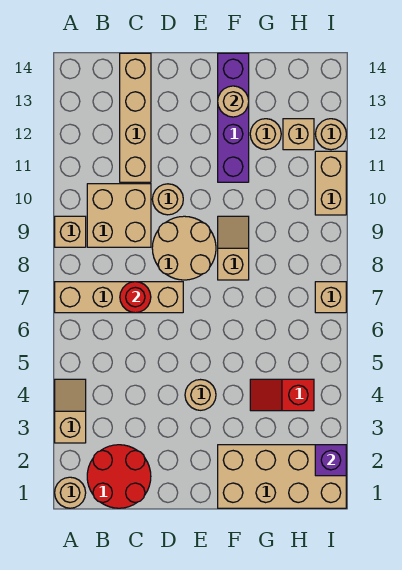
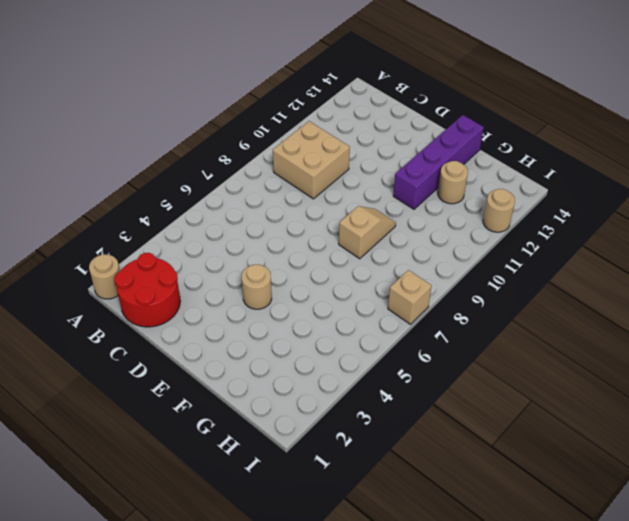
none -> tan 1x2 slope [55,379,86,443]
none -> tan 1x4 brick [55,282,183,313]
none -> tan 1x1 brick [55,216,86,247]

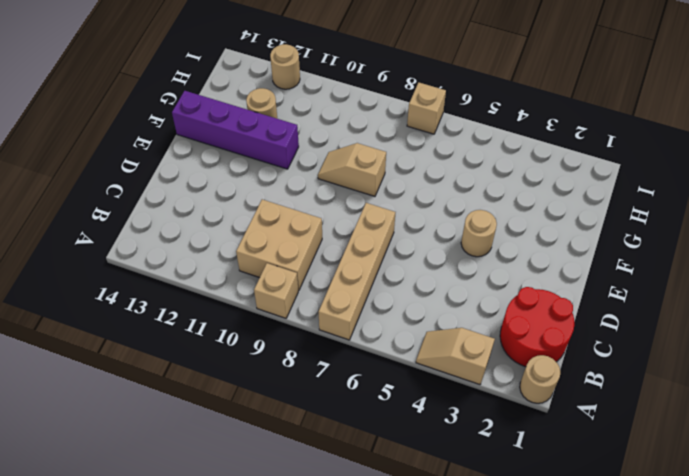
none -> tan 1x4 brick [120,53,151,182]
none -> tan 2x2 round brick [152,216,216,280]
none -> tan 1x1 round brick [152,184,183,215]

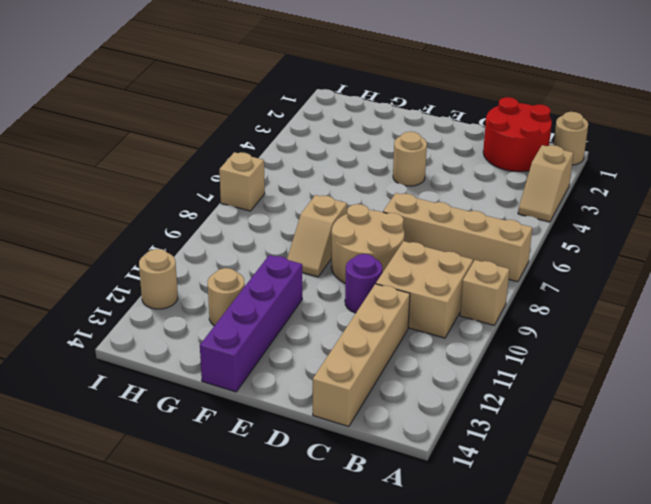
purple 1x1 round brick [345,254,382,313] -> tan 1x1 round brick [152,184,183,215]
none -> tan 2x4 brick [218,445,346,508]
none -> red 1x2 slope [250,379,314,411]
none -> tan 1x1 brick [283,119,314,150]

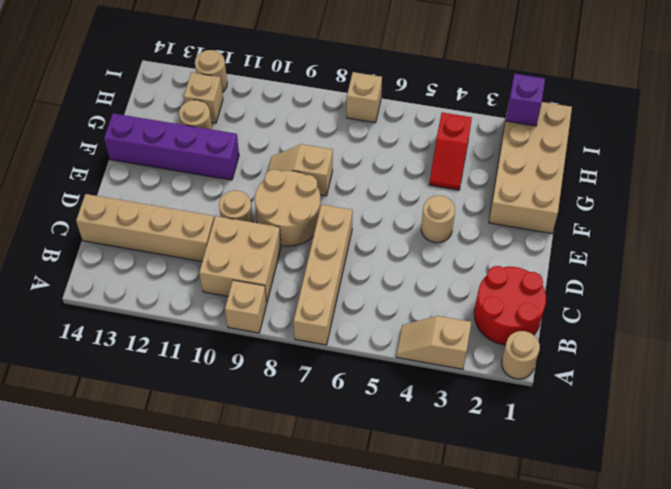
none -> tan 1x2 brick [315,151,346,215]
none -> red 1x1 round brick [120,282,151,313]
none -> tan 1x1 round brick [218,86,249,117]

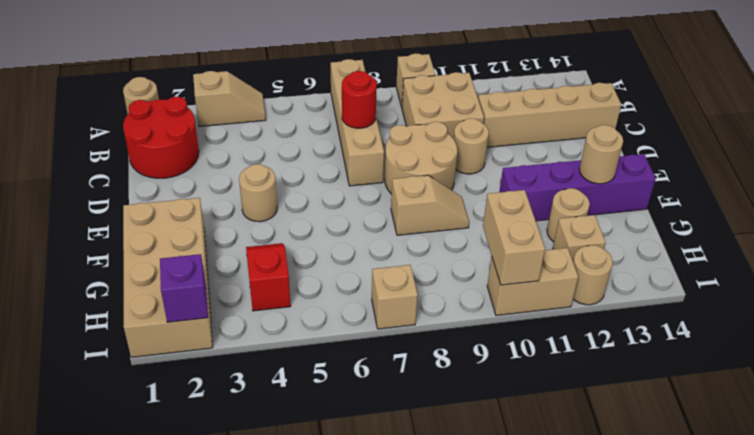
tan 1x2 brick [483,190,545,285] -> none

